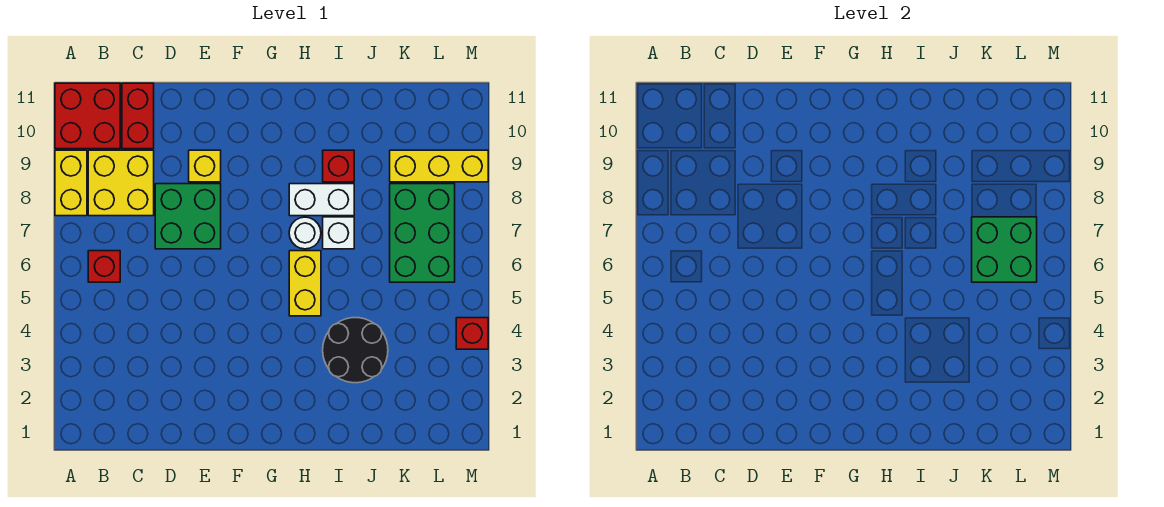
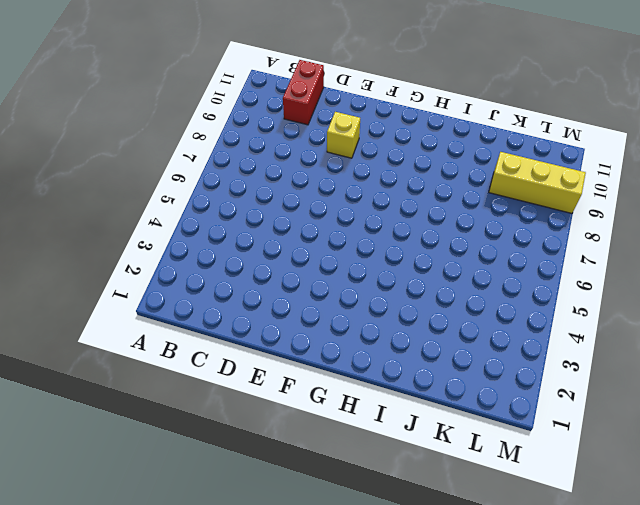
none -> yellow 1x2 brick [55,150,87,216]
none -> red 2x2 brick [55,83,120,149]
none -> red 1x1 brick [88,251,120,282]

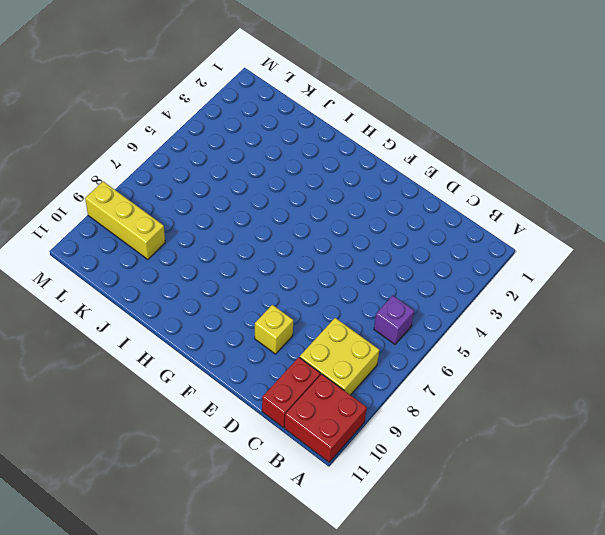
purple 1x1 brick [374,295,414,344] -> red 1x1 brick [88,251,120,282]
none -> yellow 1x2 brick [55,150,87,216]
none -> green 2x2 brick [155,184,221,249]
none -> yellow 1x2 brick [289,251,321,316]

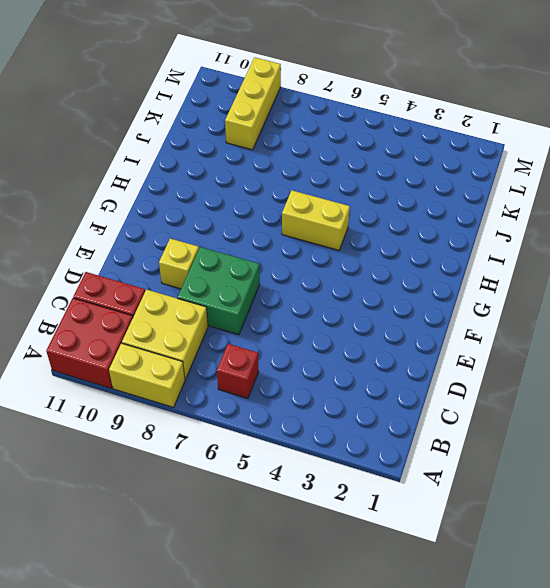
none -> white 1x1 round brick [289,217,321,249]
none -> white 1x2 brick [289,184,354,216]
none -> black 2x2 round brick [323,318,388,383]

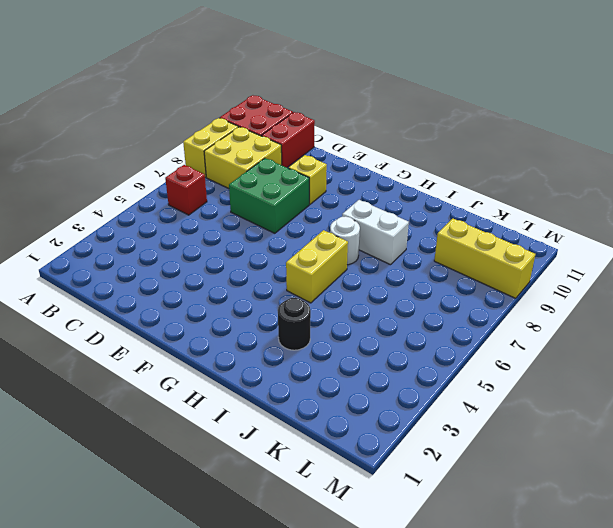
black 1x1 round brick [278,298,311,350] -> black 2x2 round brick [323,318,388,383]
none -> white 1x1 brick [323,217,354,249]
none -> red 1x1 brick [323,150,354,182]
none -> green 2x3 brick [390,184,455,282]

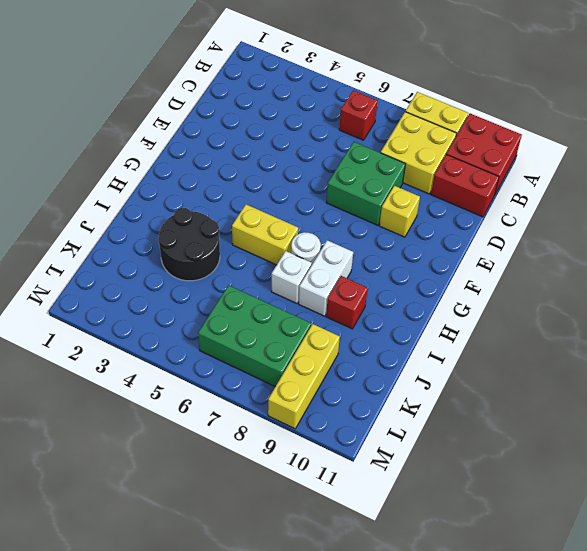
none -> red 1x1 brick [456,318,488,349]
none -> green 2x2 brick [972,217,1037,282]

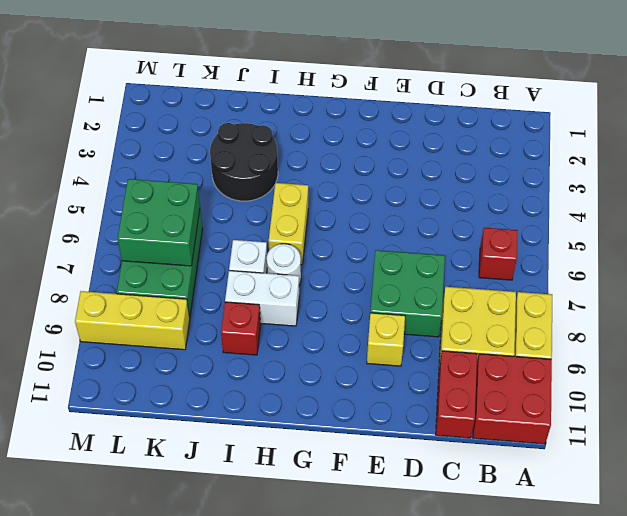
none -> red 1x1 brick [456,318,488,349]

